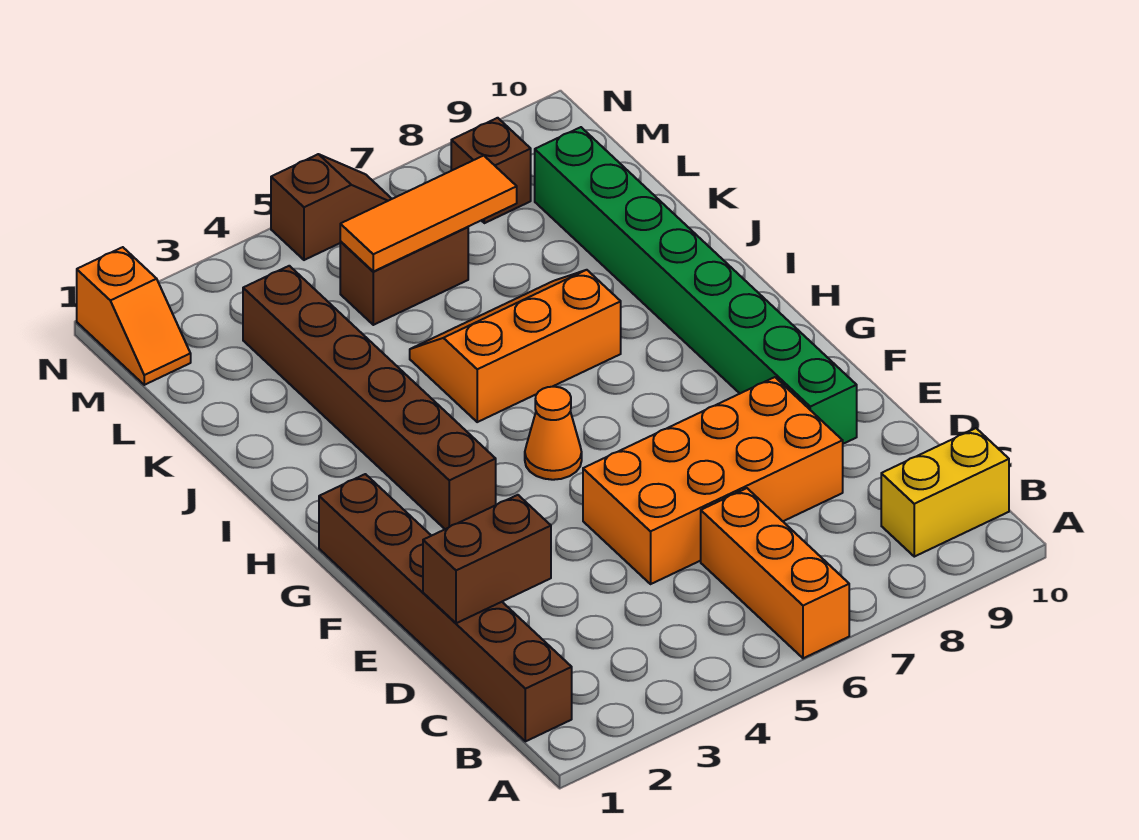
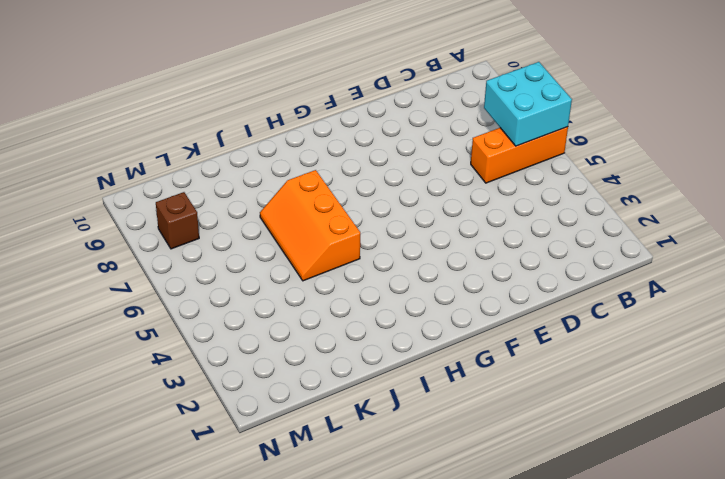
cyan 2x2 brick [484,62,572,146] -> none
none -> brown 1x6 brick [319,474,572,741]
none -> yellow 1x2 brick [881,428,1009,557]
none -> orange 2x4 brick [583,377,843,584]

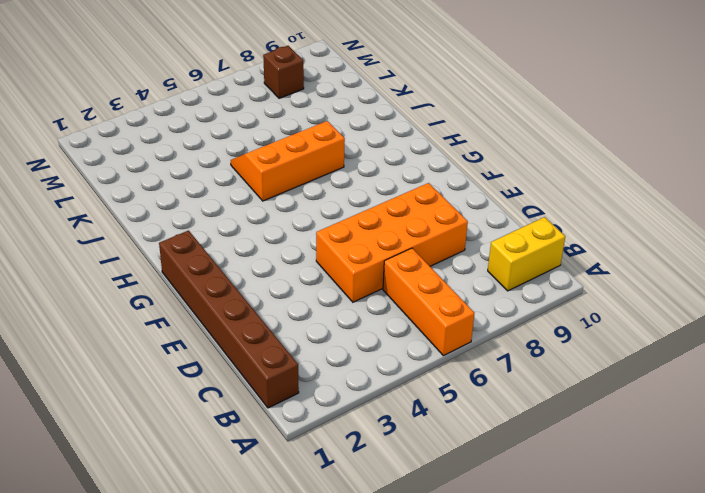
none -> green 1x8 brick [535,127,857,444]
none -> brown 1x6 brick [243,266,496,529]
none -> orange 1x1 cone [525,387,582,480]

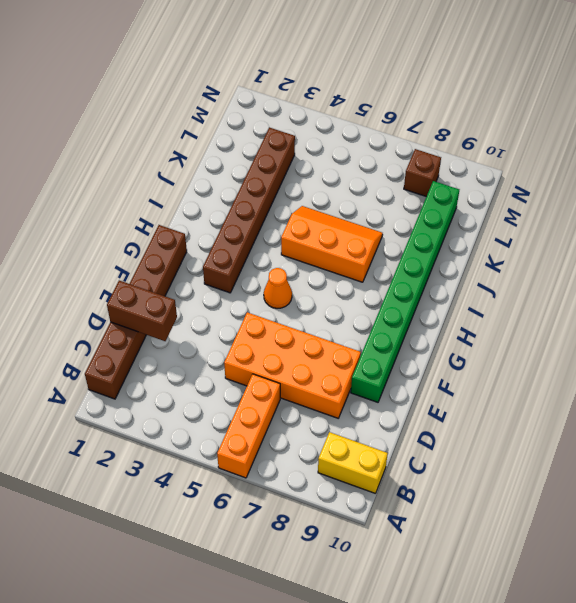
none -> brown 1x2 brick [340,227,468,325]
none -> orange 1x2 slope [77,247,191,385]
none -> brown 1x2 slope [271,154,392,260]

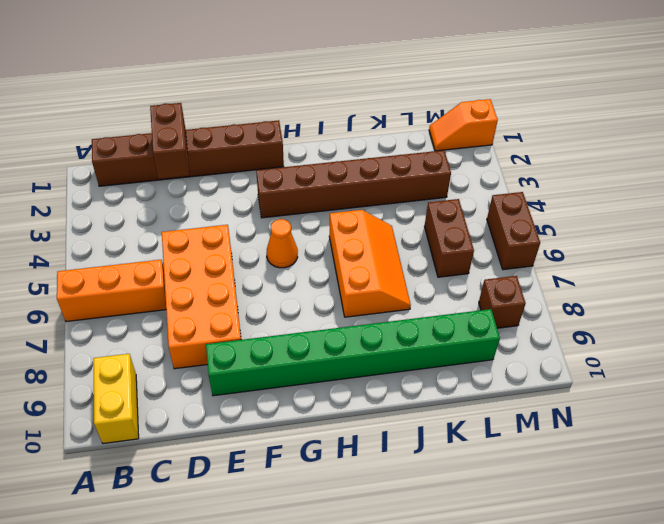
brown 1x2 brick [487,192,540,270] -> brown 1x2 slope [271,154,392,260]
none -> orange 1x3 tile [340,156,517,271]

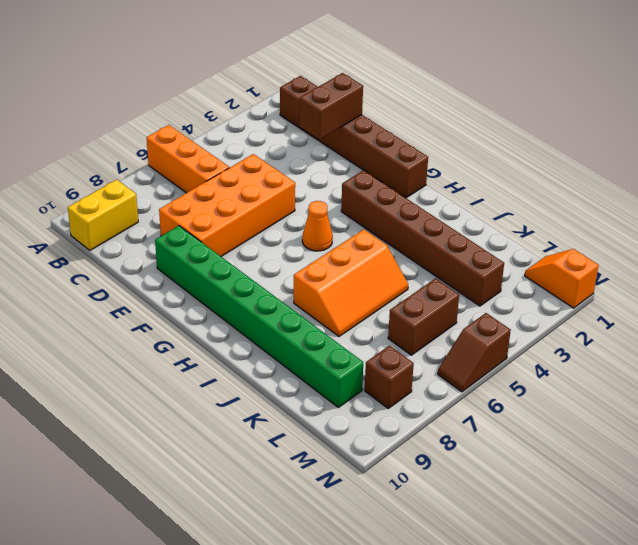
none -> orange 1x3 tile [340,156,517,271]

